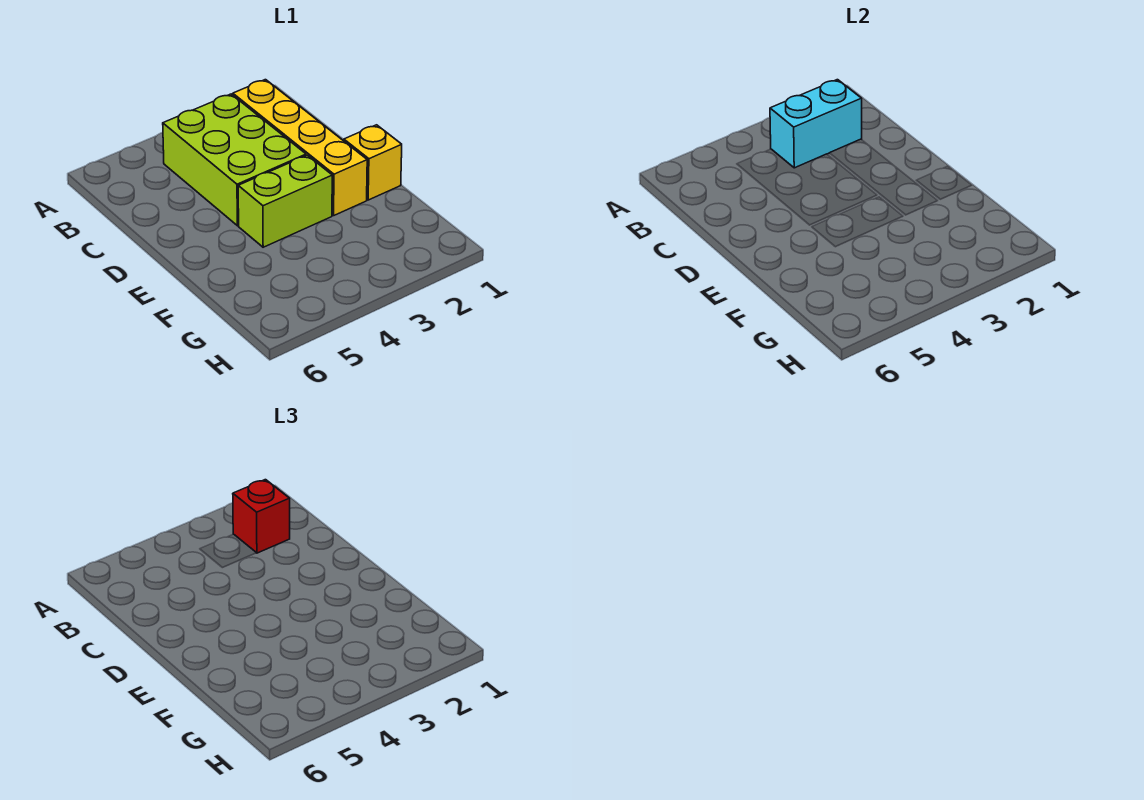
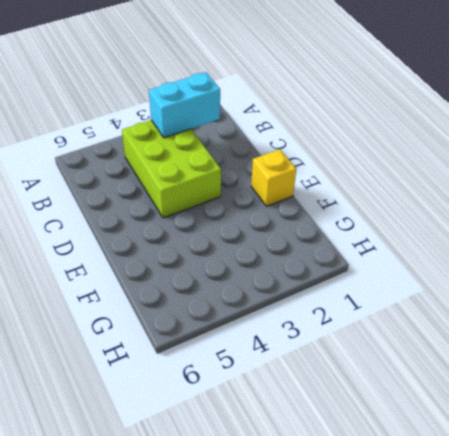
none -> yellow 1x4 brick [233,80,367,215]
none -> lime 1x2 brick [238,155,332,247]

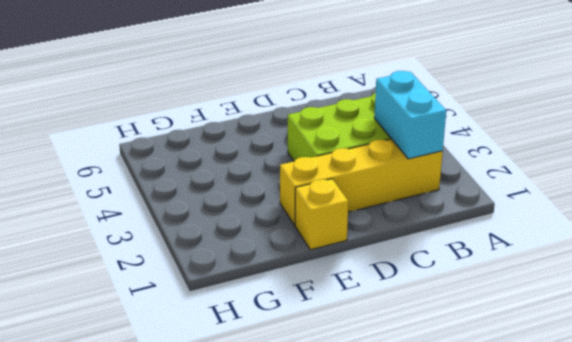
none -> lime 1x2 brick [238,155,332,247]
none -> red 1x1 brick [233,480,290,553]

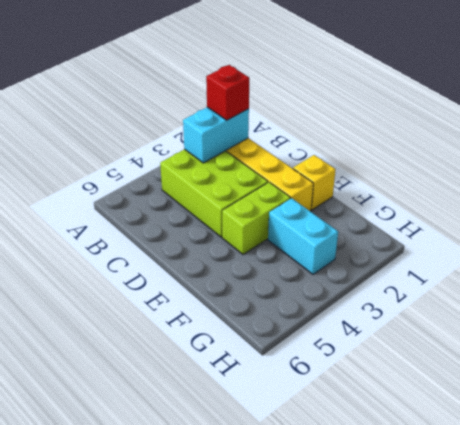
cyan 1x2 brick [268,198,338,274] -> none

